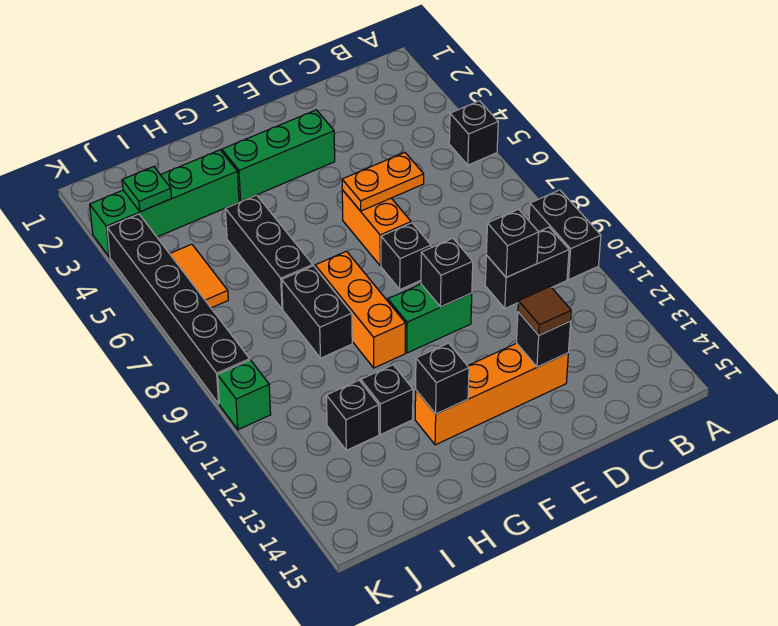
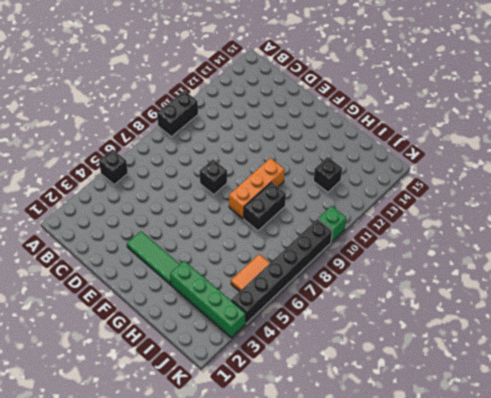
green 1x3 tile [127,231,180,284] -> green 1x3 brick [222,110,335,201]
none -> black 1x2 brick [485,227,569,308]
none -> orange 1x4 brick [415,343,568,445]
none -> orange 1x2 brick [342,190,411,266]

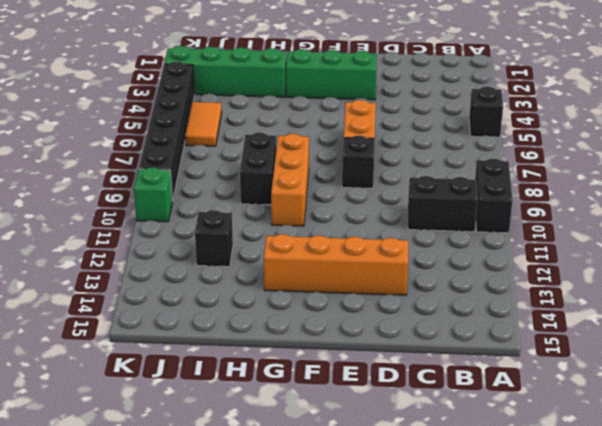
none -> green 1x2 brick [388,284,472,353]
none -> black 1x3 brick [225,195,313,309]
none -> black 1x1 brick [361,365,413,435]

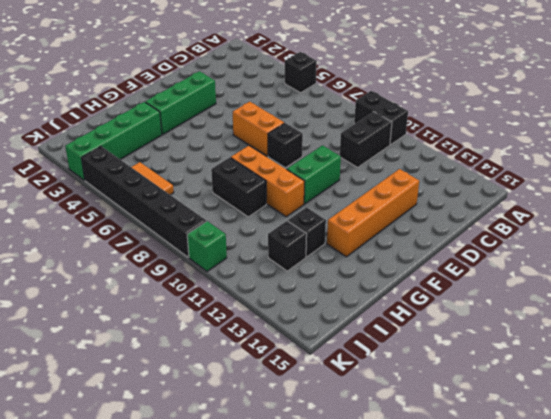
none -> black 1x3 brick [225,195,313,309]
none -> black 1x1 brick [486,209,539,277]
none -> orange 1x2 plate [342,152,424,211]

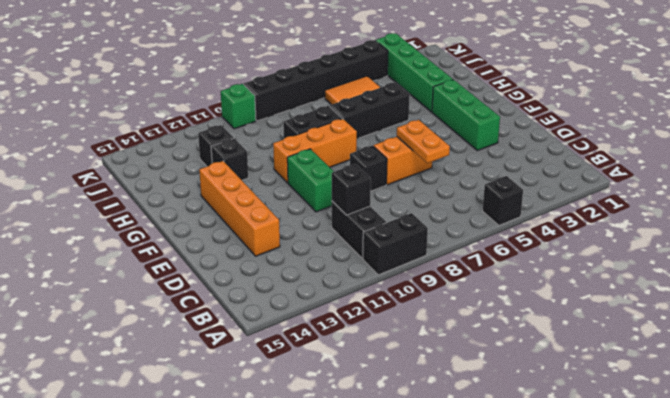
none -> black 1x1 brick [516,312,571,367]
none -> black 1x1 brick [421,238,473,307]
none -> black 1x1 brick [416,343,469,414]

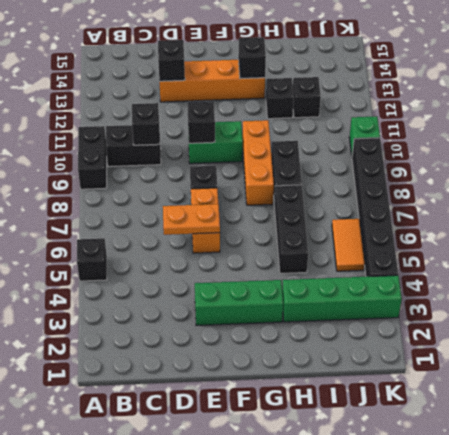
none -> green 1x1 plate [122,167,172,212]
none -> brown 1x1 tile [518,286,571,335]

